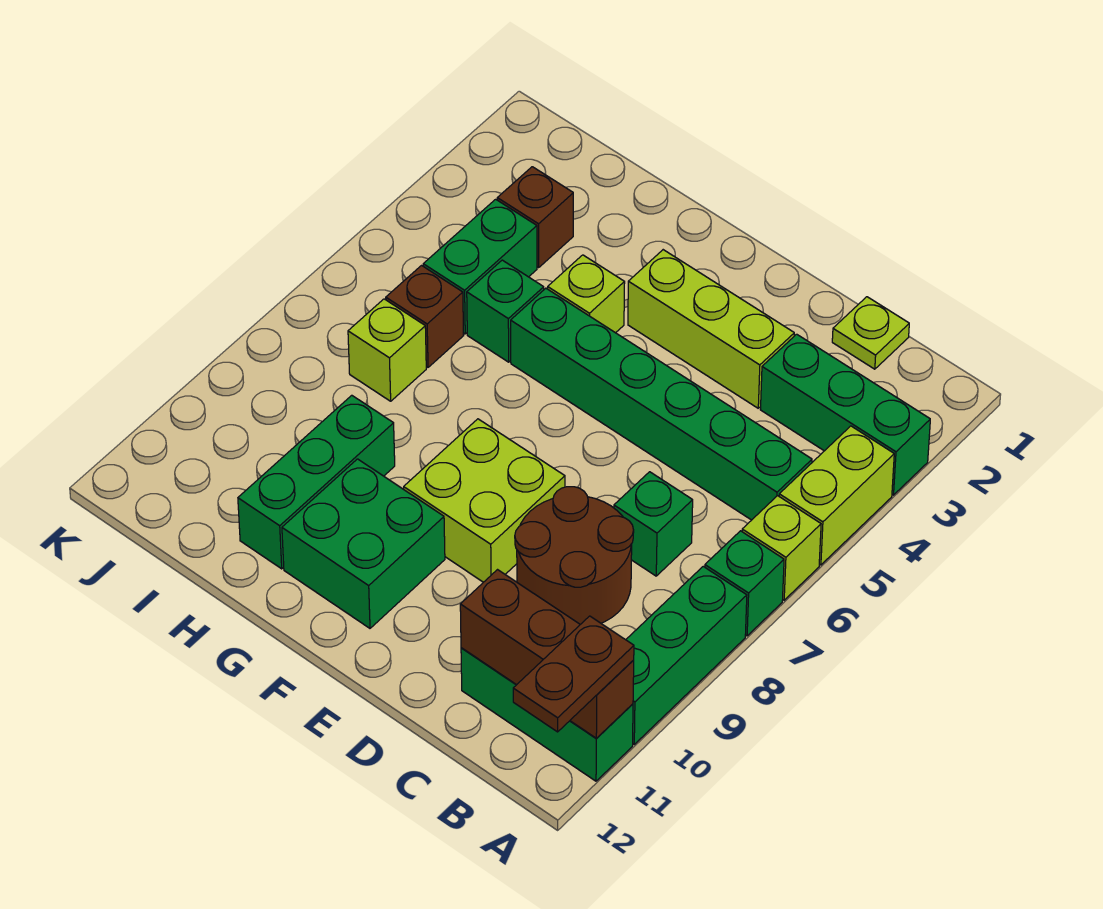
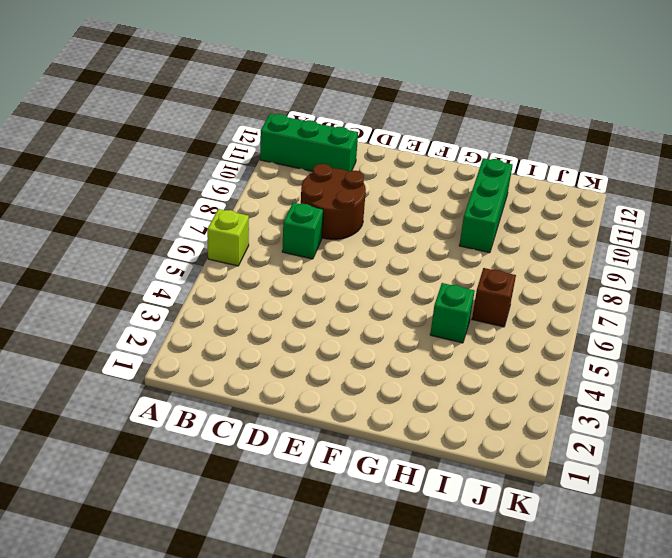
none -> green 1x3 brick [760,334,930,495]
none -> lime 1x2 brick [779,426,894,565]
none -> green 1x1 brick [705,531,784,636]

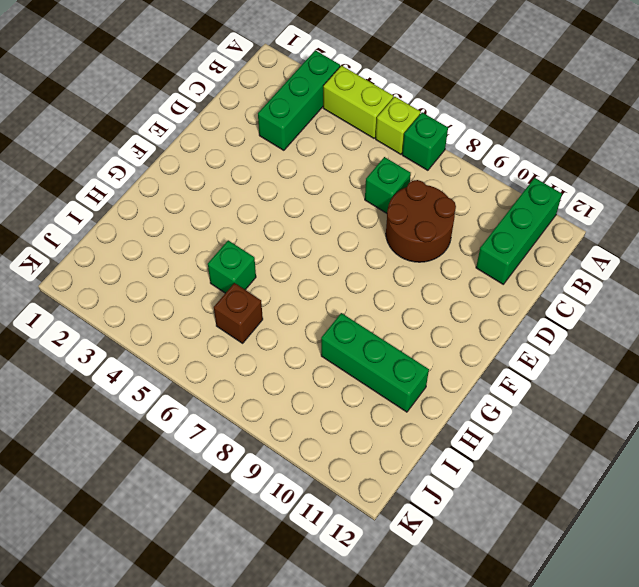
none -> green 1x3 brick [626,566,747,744]
none -> green 1x6 brick [511,288,812,520]
none -> lime 1x1 plate [832,297,909,369]

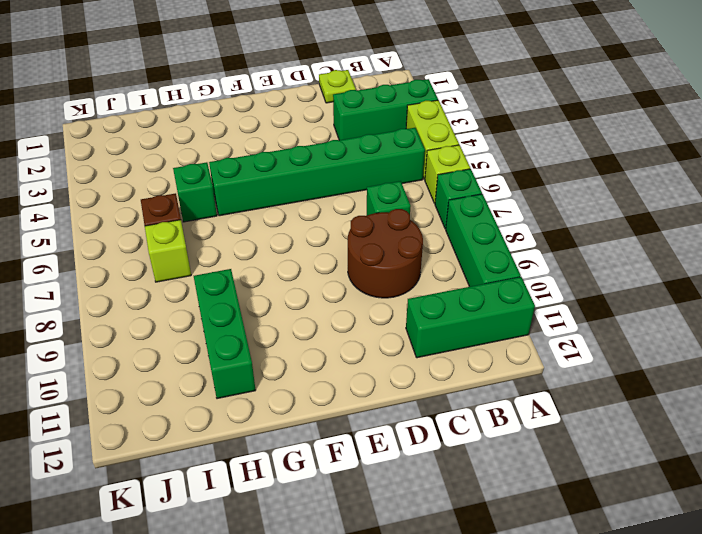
none -> lime 1x3 brick [628,250,794,408]
none -> lime 2x2 brick [404,419,565,582]
none -> green 2x2 brick [282,459,445,628]

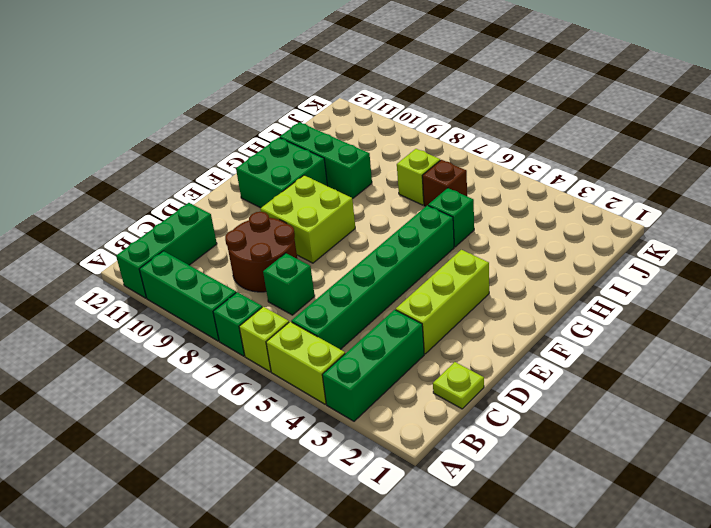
none -> lime 1x1 brick [548,255,625,333]
none -> brown 1x1 brick [497,167,573,267]
none -> green 1x2 brick [423,199,537,334]

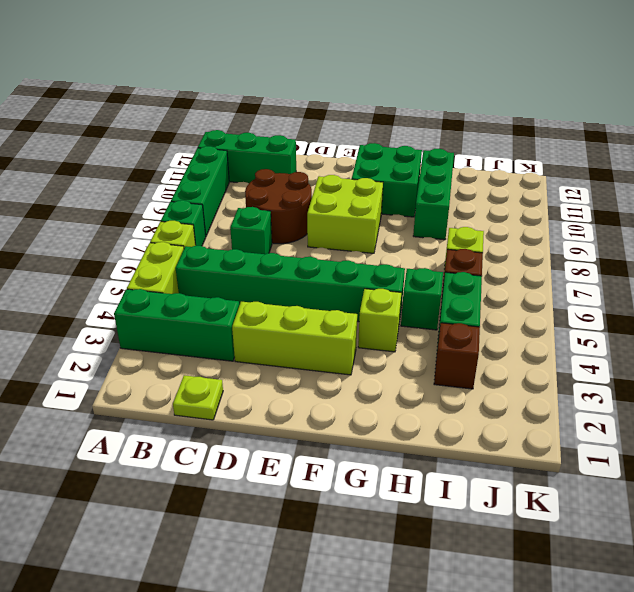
none -> brown 1x3 brick [460,570,634,738]
none -> brown 1x2 plate [513,616,634,732]

